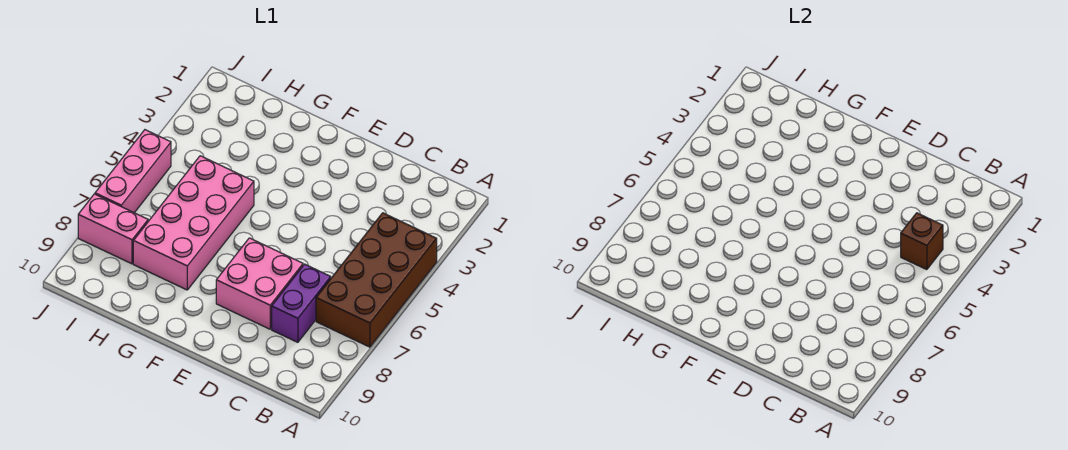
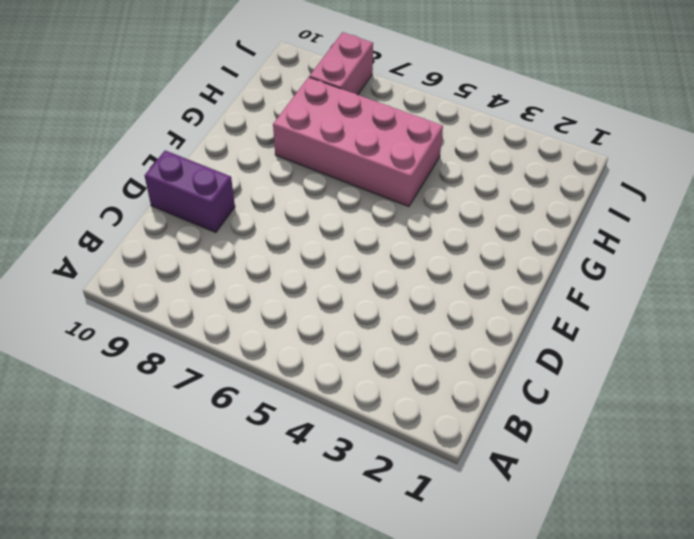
purple 1x2 brick [145,150,235,233] -> purple 1x2 brick moved to [272,264,331,342]
none -> brown 2x4 brick [316,213,437,347]
none -> pink 2x2 brick [216,238,303,329]

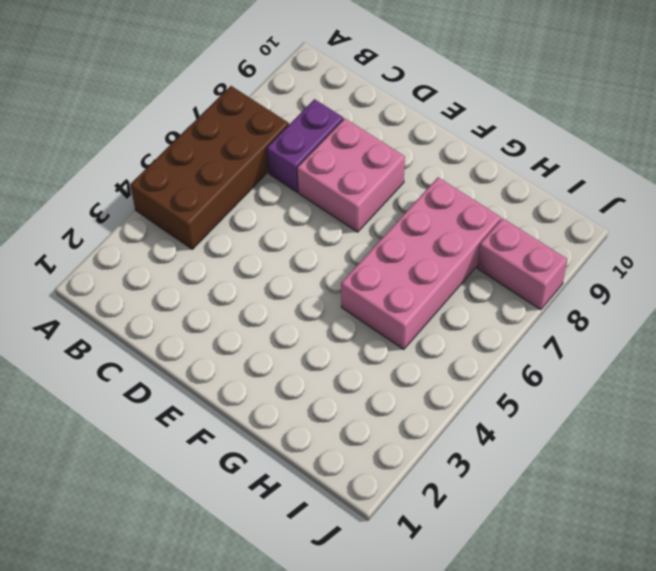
none -> pink 1x3 brick [95,130,171,213]
none -> brown 1x1 brick [901,213,943,270]

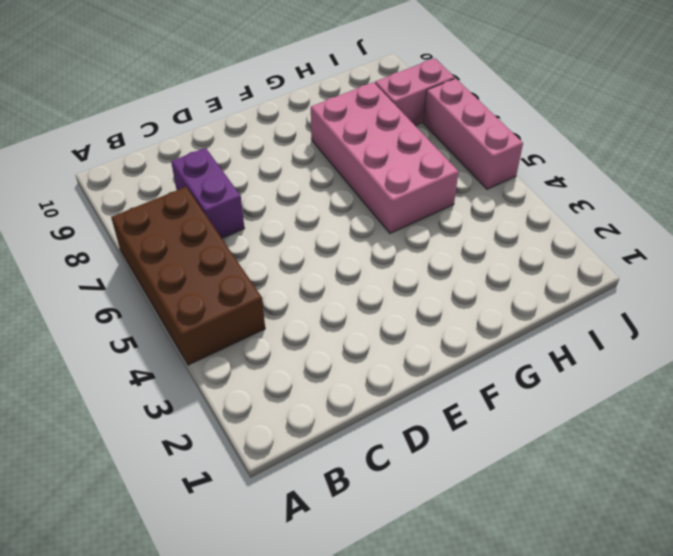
none -> pink 2x2 brick [216,238,303,329]
none -> brown 1x1 brick [901,213,943,270]

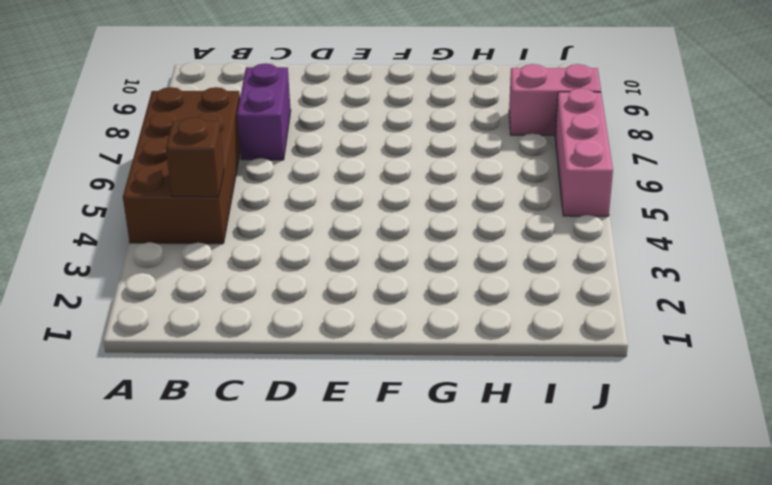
none -> pink 2x2 brick [216,238,303,329]
none -> pink 2x4 brick [133,156,254,290]

